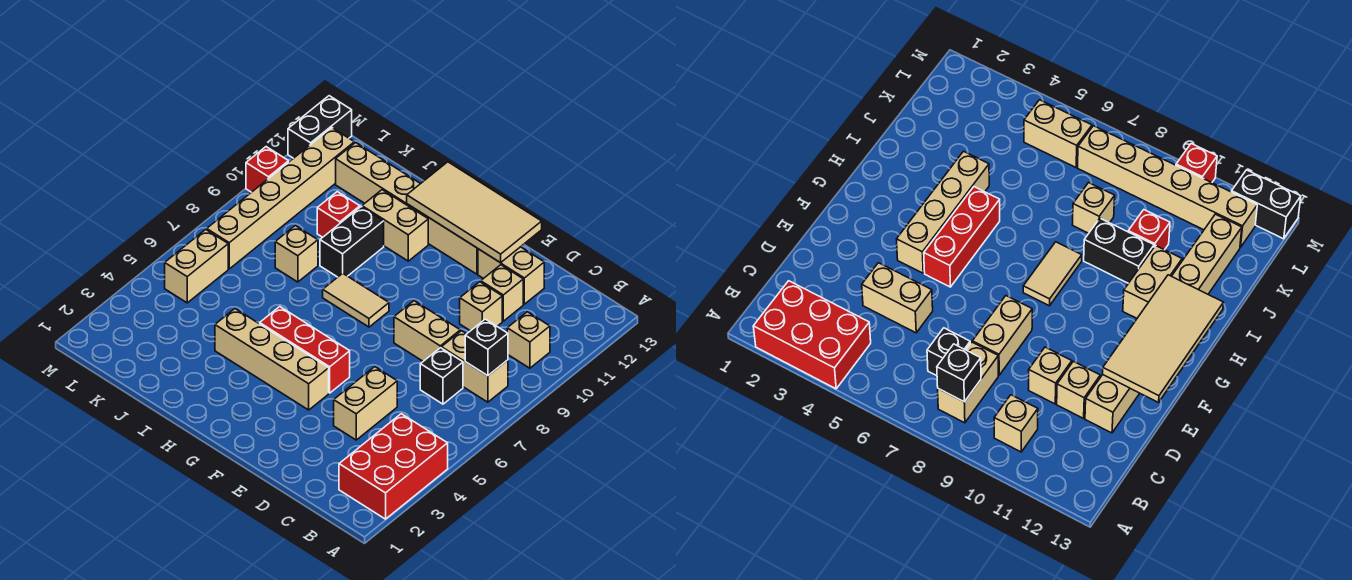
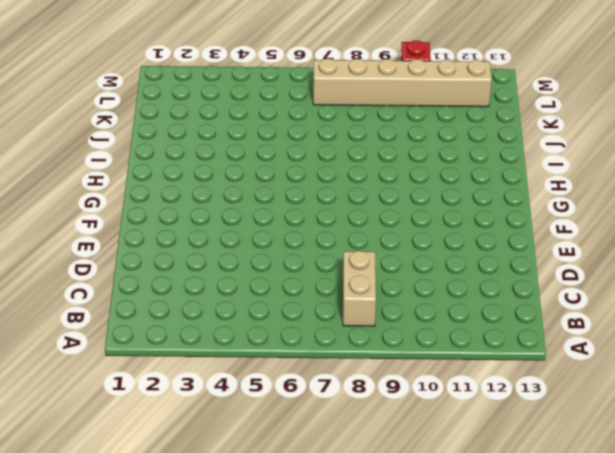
none -> red 2x3 brick [339,414,448,519]
none -> tan 1x1 brick [507,312,550,368]
none -> black 1x1 brick [420,348,463,404]

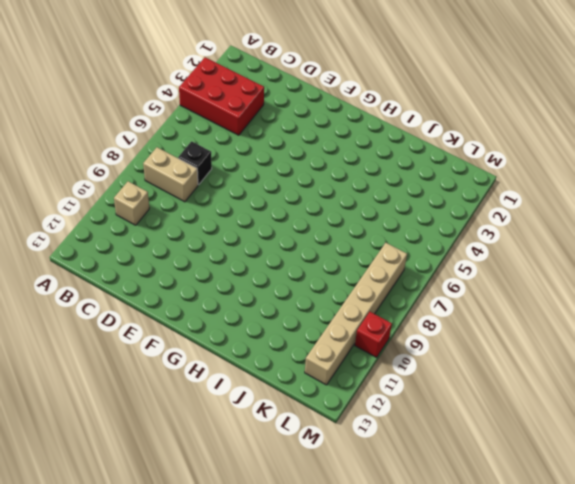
red 2x3 brick [179,57,264,135] -> red 2x3 brick turned to [339,414,448,519]
none -> tan 1x2 brick [334,367,397,440]
none -> tan 1x2 brick [394,301,460,361]
none -> tan 1x1 brick [460,282,502,331]

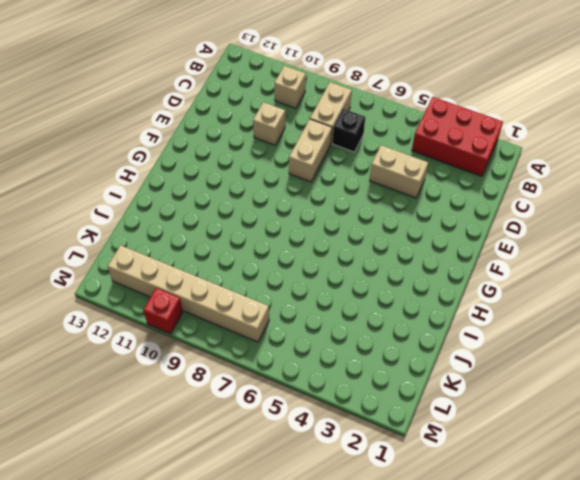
none -> tan 1x1 brick [481,265,523,321]
none -> tan 1x2 brick [478,247,544,304]
none -> tan 1x4 brick [215,309,329,410]

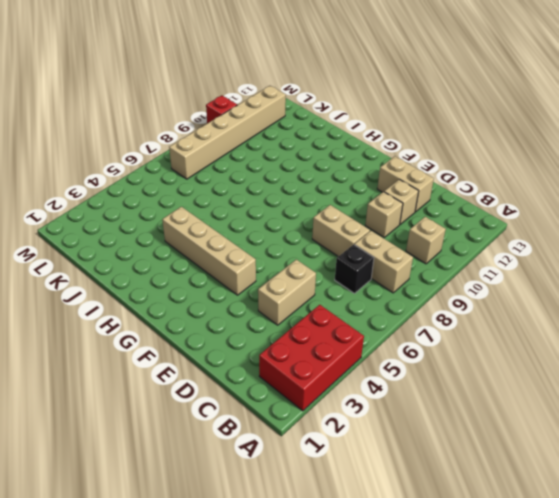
none -> red 1x3 brick [260,307,350,393]
none -> tan 1x6 brick [336,143,478,274]
none -> tan 1x2 tile [323,273,389,327]

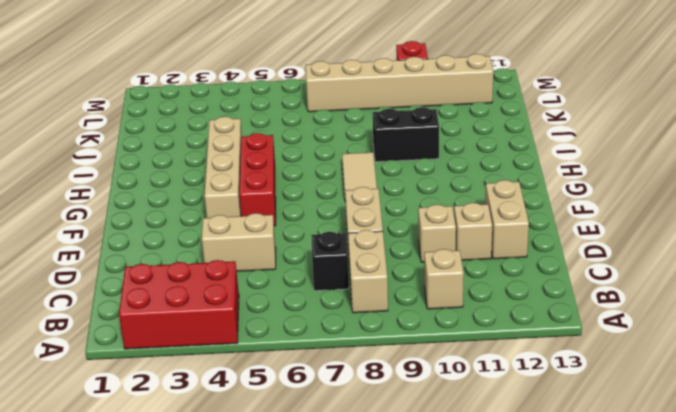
none -> tan 1x6 brick [336,143,478,274]
none -> tan 1x2 brick [362,190,428,261]
none -> tan 1x1 brick [275,226,318,282]

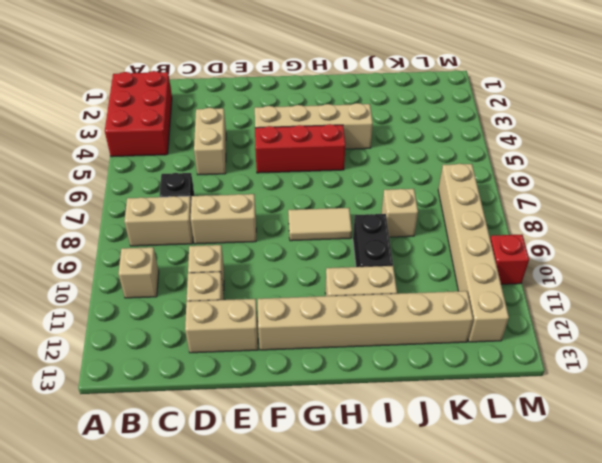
none -> red 1x1 brick [317,192,360,237]
none -> tan 1x2 brick [165,230,228,303]
none -> black 1x2 brick [288,96,352,158]

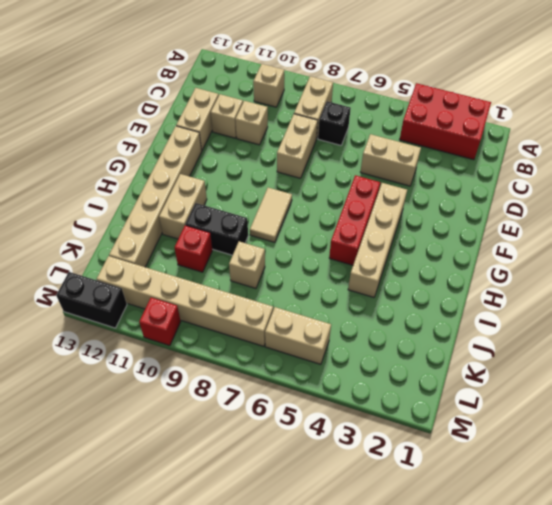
none -> black 1x1 brick [465,319,508,376]
none -> tan 2x4 tile [407,162,542,263]

